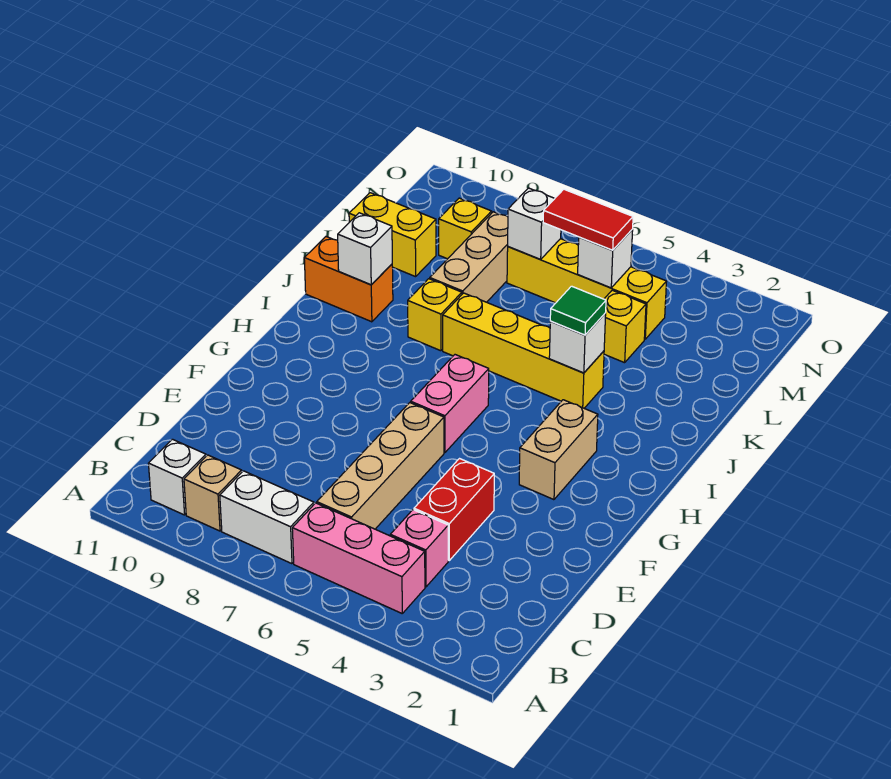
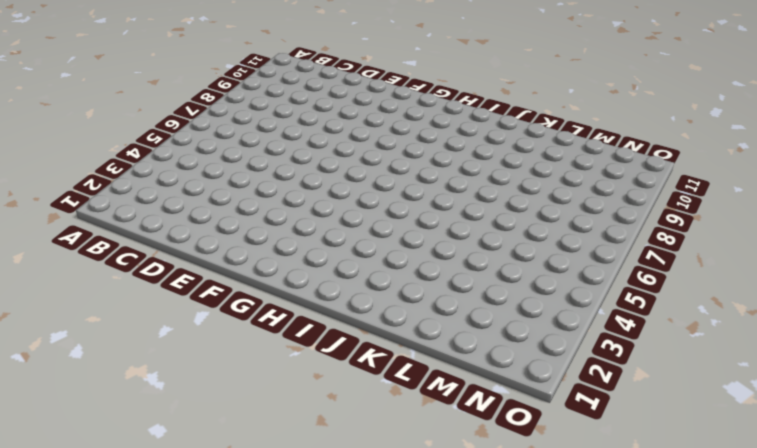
none -> pink 1x3 brick [292,503,425,613]
none -> white 1x2 brick [220,471,314,564]
none -> tan 1x1 brick [184,455,242,531]

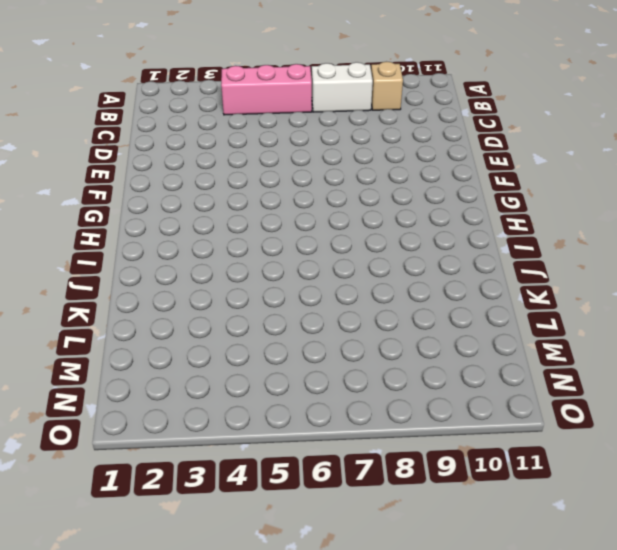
none -> white 1x1 brick [148,439,206,515]
none -> pink 1x1 brick [390,510,448,587]
none -> tan 1x4 brick [317,403,444,529]

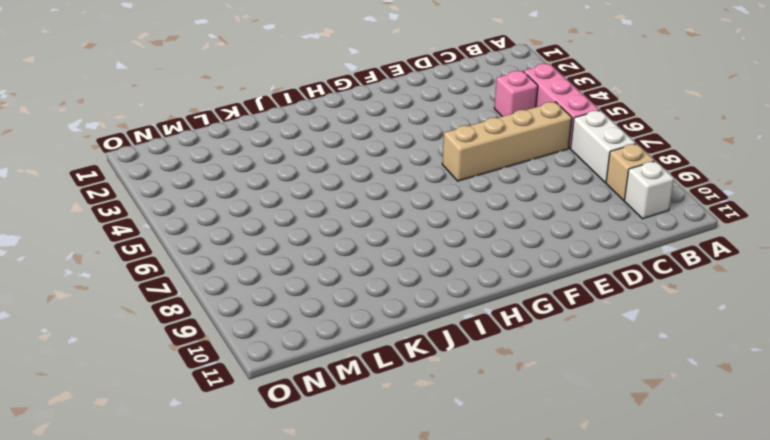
none -> red 1x2 brick [414,459,494,560]
none -> tan 1x2 brick [519,400,598,500]
none -> pink 1x2 brick [411,355,489,453]

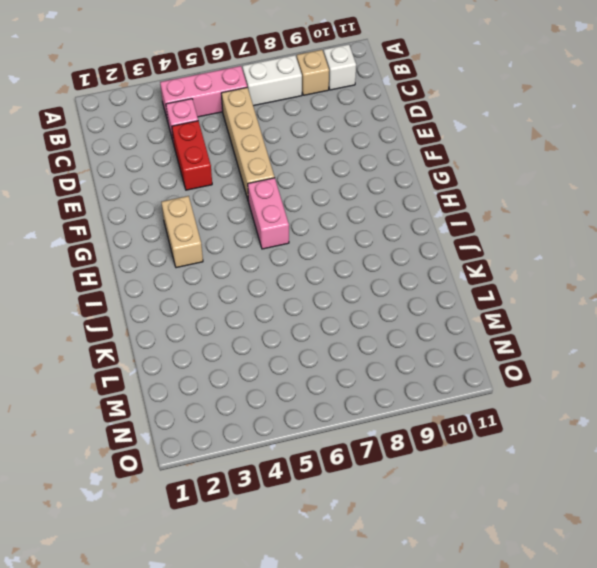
none -> yellow 1x4 brick [443,293,604,408]
none -> yellow 1x1 brick [408,279,462,351]
none -> orange 1x2 brick [304,237,393,322]

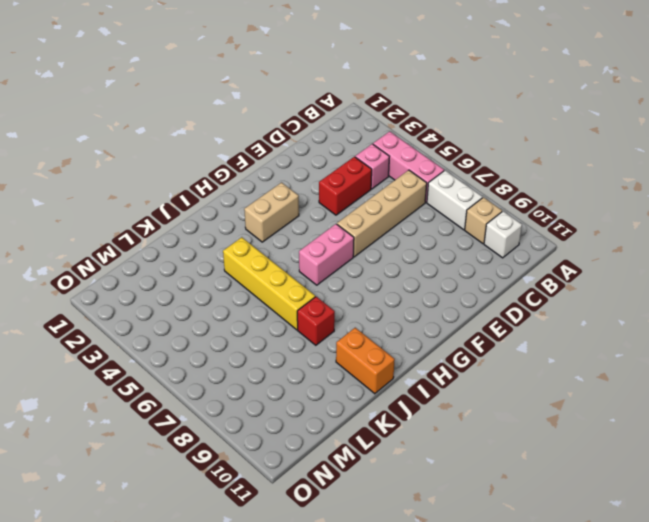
red 1x1 brick [297,297,335,345] -> yellow 1x1 brick [408,279,462,351]
none -> tan 1x3 brick [430,212,508,302]
none -> yellow 1x1 brick [604,290,646,363]
none -> yellow 1x2 brick [349,193,436,277]

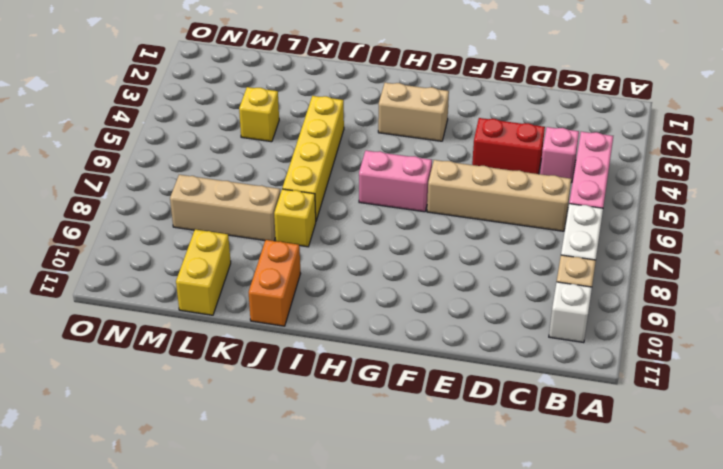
none -> yellow 1x4 brick [507,239,667,339]
none -> yellow 1x1 brick [439,198,492,259]
none -> white 1x1 brick [549,313,606,373]

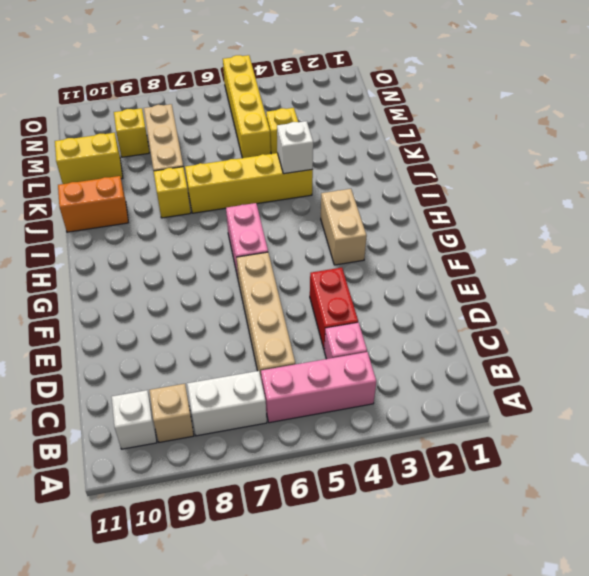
yellow 1x4 brick [223,55,271,158] -> yellow 1x4 brick turned to [507,239,667,339]
none -> white 1x1 brick [338,213,392,285]
none -> white 1x1 brick [578,229,633,288]
none -> white 1x1 brick [508,188,561,259]

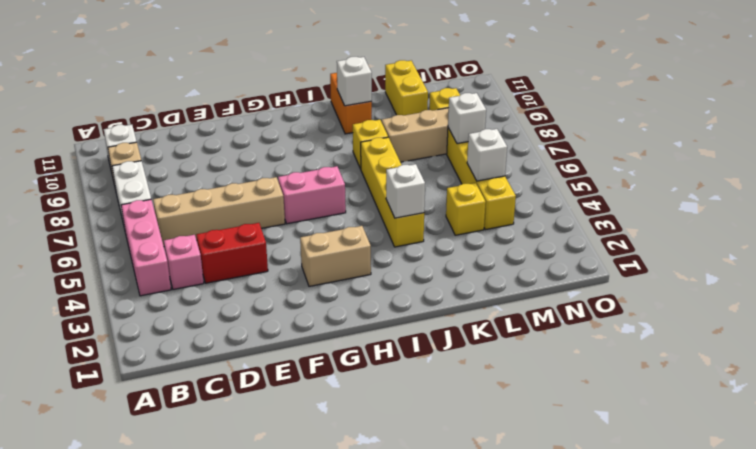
none -> green 1x1 tile [550,286,606,335]
none -> red 1x2 tile [543,189,633,250]

